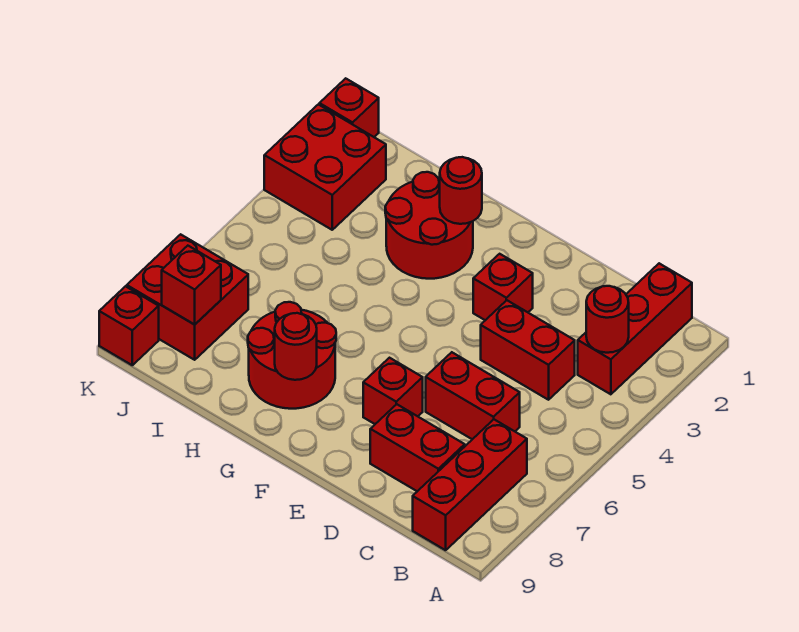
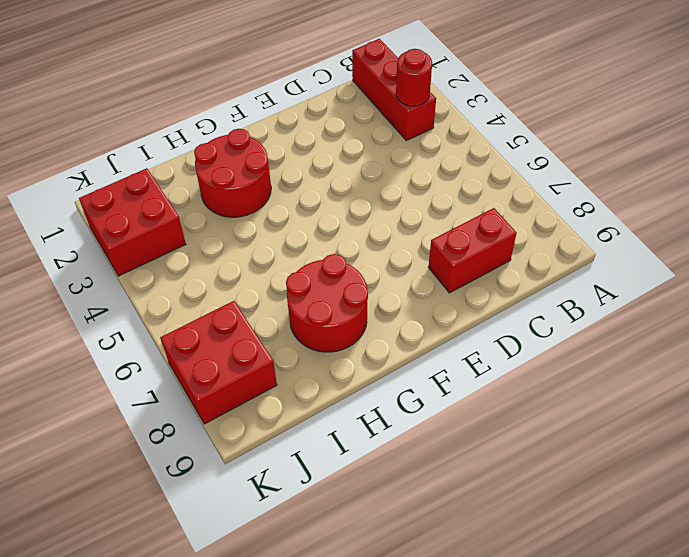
none -> red 1x3 brick [413,420,527,550]
none -> red 1x2 brick [481,300,575,400]
none -> red 1x2 brick [426,352,520,439]

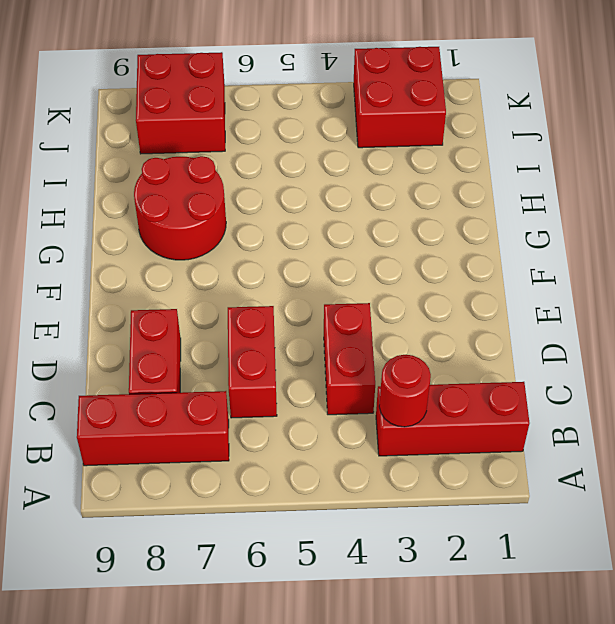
none -> red 1x1 brick [473,254,533,320]
none -> red 1x1 brick [363,358,423,424]
none -> red 2x2 round brick [385,172,473,279]

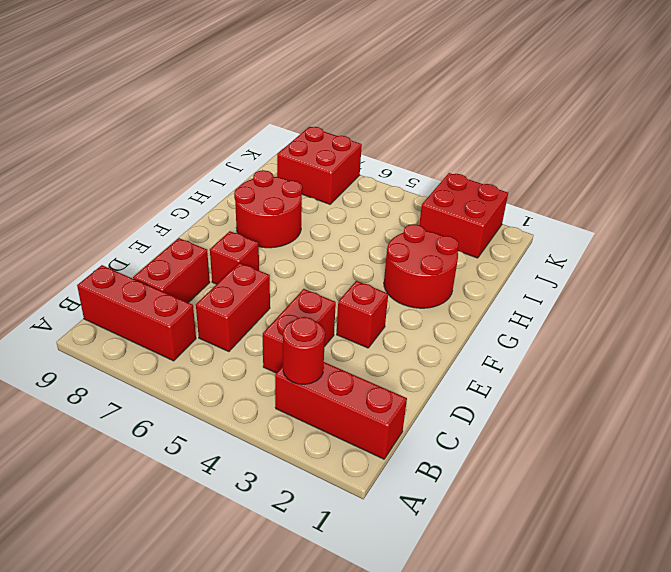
none -> red 1x1 brick [319,78,379,137]
none -> red 1x1 brick [99,286,159,365]
none -> red 1x1 round brick [440,157,482,224]

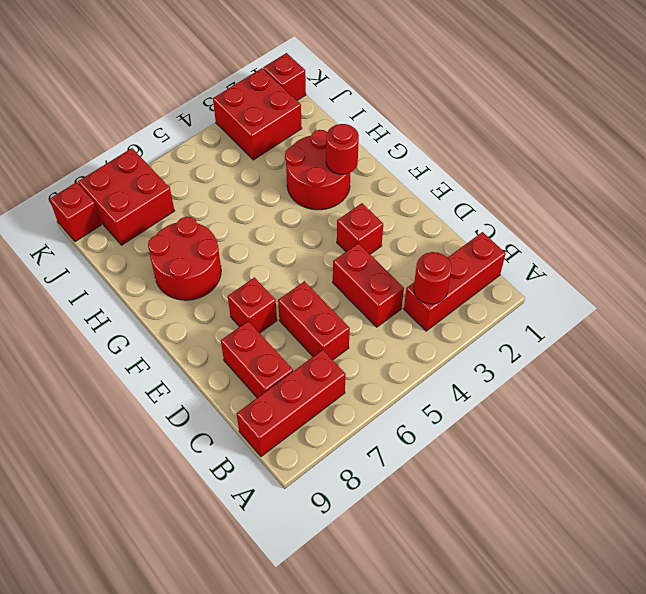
none -> red 1x1 round brick [275,313,317,380]
none -> red 1x1 brick [162,246,221,325]

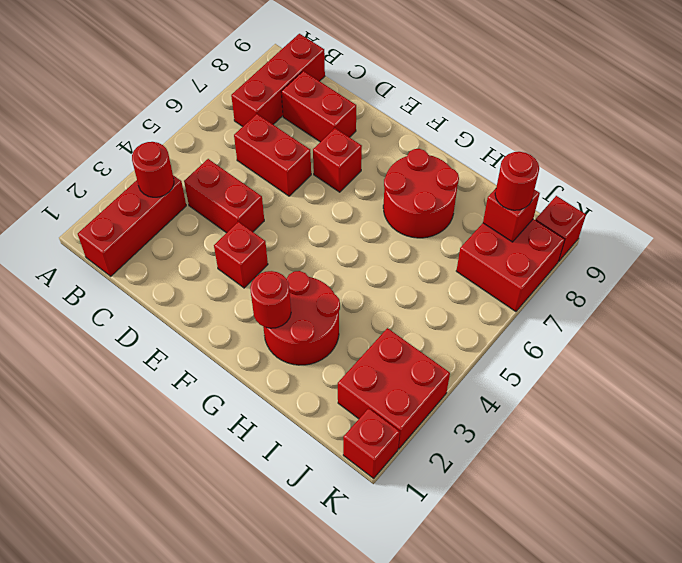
red 1x1 round brick [495,152,539,210] -> red 1x1 round brick moved to [275,313,317,380]

